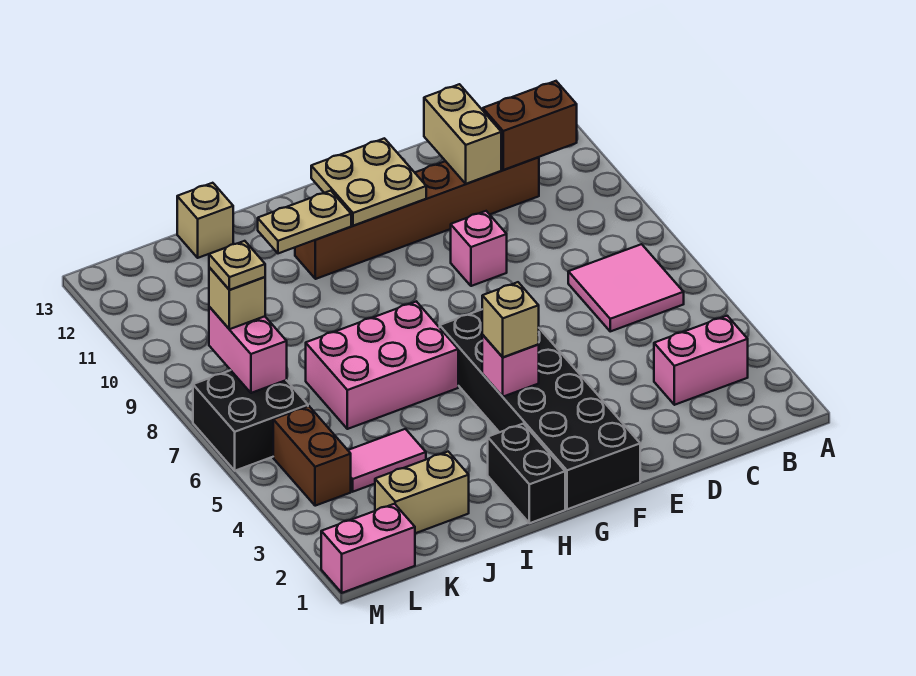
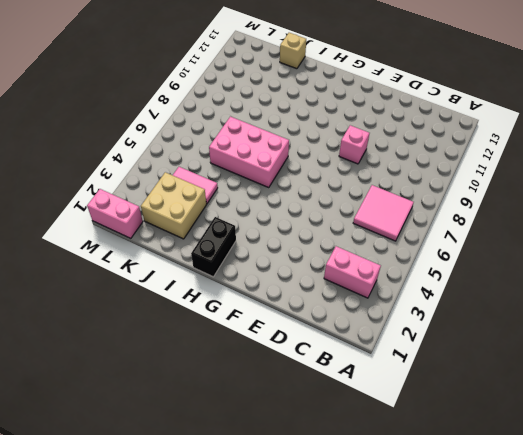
tan 2x2 brick [141,172,206,239] -> tan 1x2 brick [375,452,469,533]
none -> brown 1x6 brick [295,157,539,279]
none -> black 2x6 brick [440,310,640,509]
none -> brown 1x2 brick [273,406,351,506]

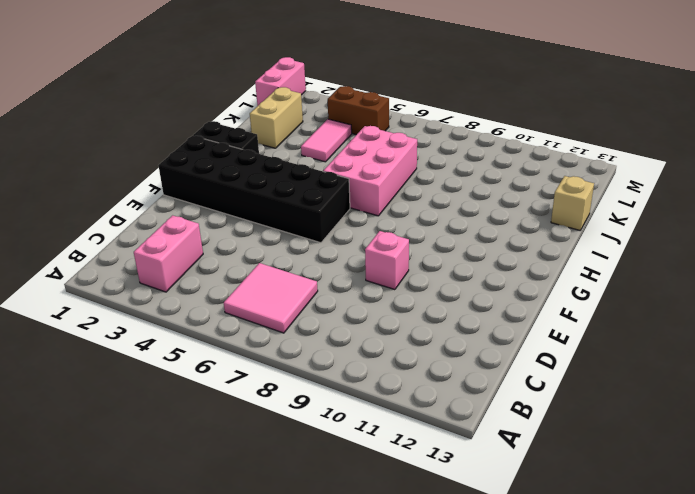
none -> brown 1x6 brick [295,157,539,279]
none -> black 2x2 brick [193,370,308,471]
none -> brown 1x2 brick [483,81,577,170]

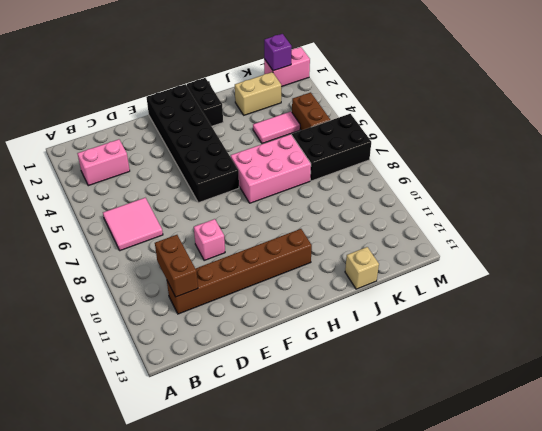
brown 1x2 brick [155,235,198,297] -> brown 1x2 brick turned to [483,81,577,170]
black 2x3 brick [292,114,371,181] -> black 2x2 brick [193,370,308,471]
purple 1x1 brick [264,34,292,71] -> none
none -> tan 1x2 brick [424,84,501,184]
none -> tan 2x2 plate [311,138,426,226]
none -> pink 1x1 brick [482,335,539,397]

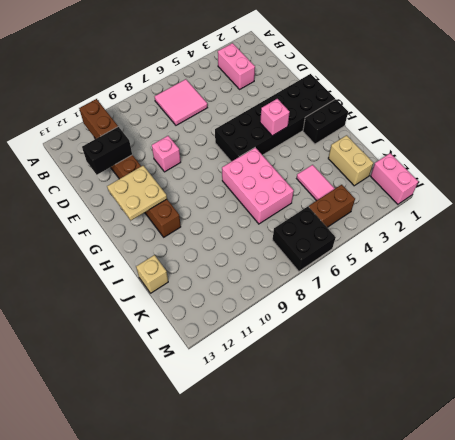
black 1x2 brick [82,127,132,175] -> tan 1x2 brick [424,84,501,184]
none -> tan 1x2 plate [258,191,351,253]
none -> pink 1x2 brick [209,307,287,393]
none -> tan 1x1 brick [482,282,539,357]

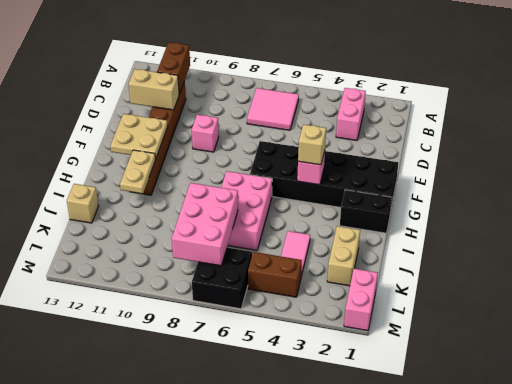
pink 2x3 brick [172,183,238,266] -> pink 1x2 brick [209,307,287,393]
none -> tan 1x1 brick [209,267,265,329]
none -> tan 1x1 plate [209,241,265,290]

